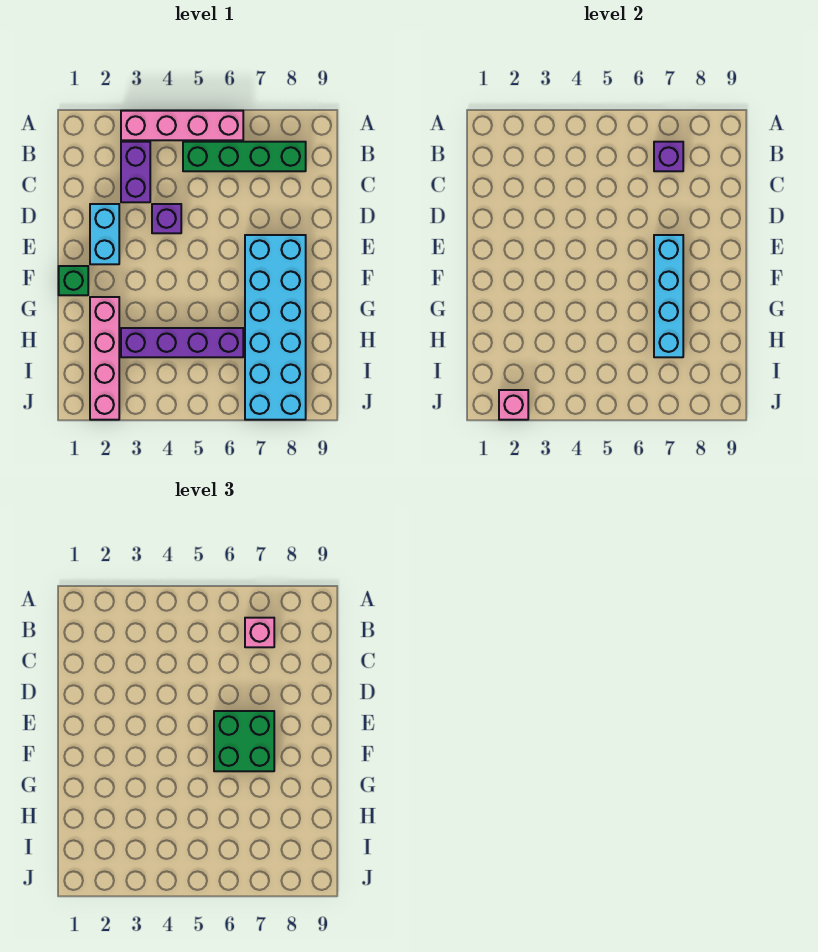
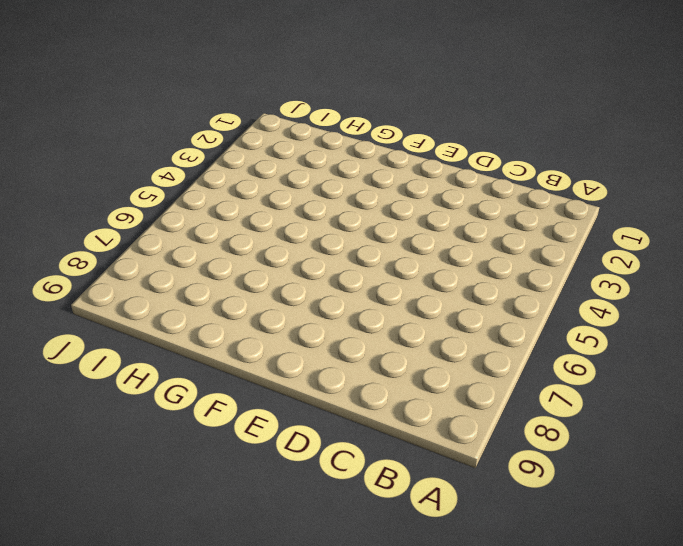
none -> pink 1x4 brick [121,111,243,140]
none -> purple 1x2 brick [121,142,150,202]
none -> green 1x4 brick [183,142,306,171]

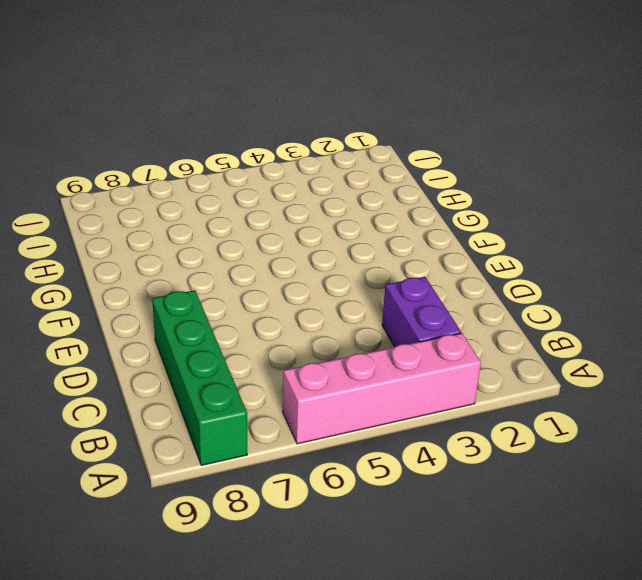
green 1x4 brick [152,290,247,465] -> green 1x4 brick turned to [183,142,306,171]
none -> cyan 1x2 brick [90,204,119,264]
none -> purple 1x1 brick [152,204,181,233]
none -> cyan 2x6 brick [245,235,306,420]

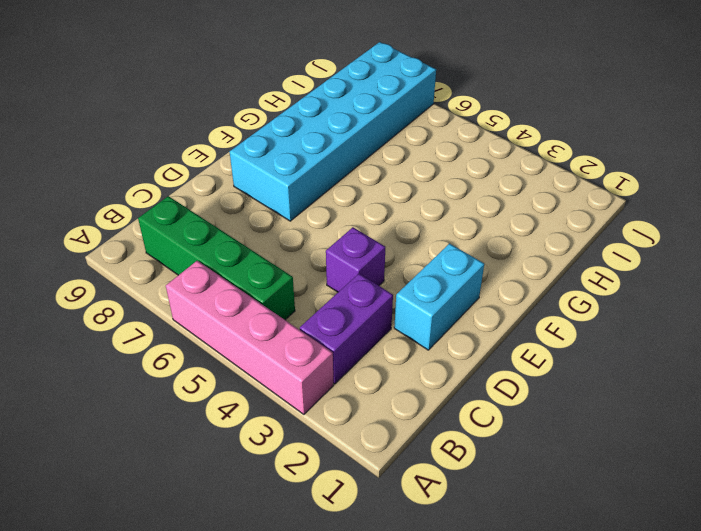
none -> green 1x1 brick [59,266,88,295]
none -> pink 1x4 brick [90,297,119,420]
none -> purple 1x4 brick [121,328,243,357]

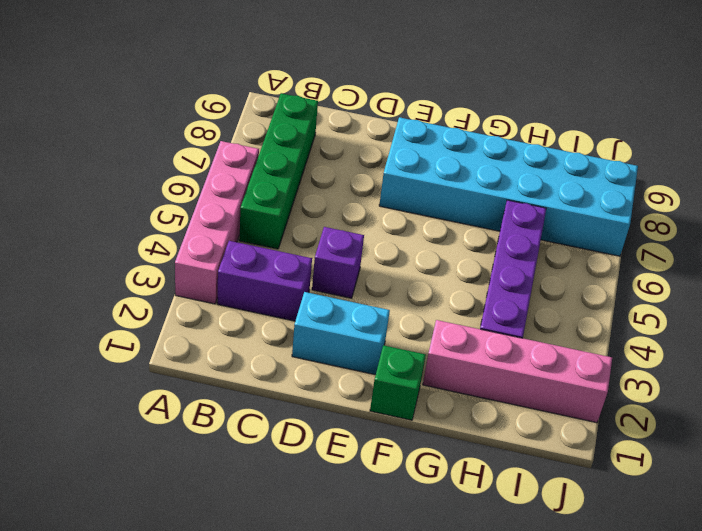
none -> purple 1x1 brick [654,142,683,171]
none -> cyan 1x4 brick [654,235,683,357]
none -> pink 1x1 brick [499,390,528,420]

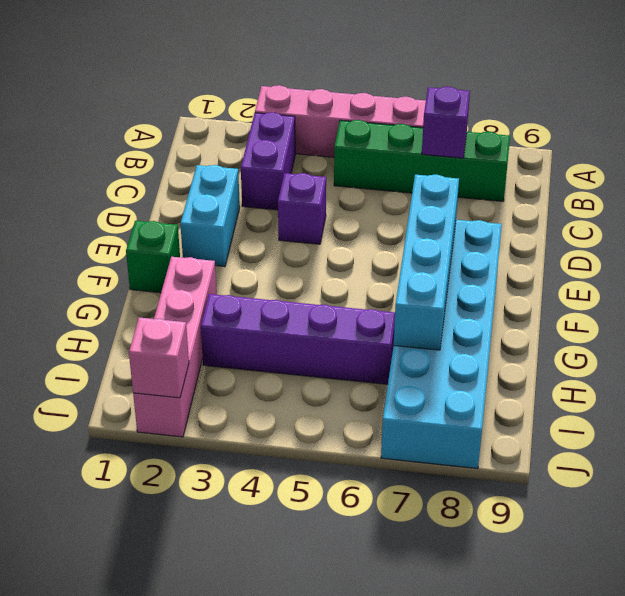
none -> pink 1x1 brick [245,618,274,647]
none -> green 2x2 brick [214,711,274,771]

